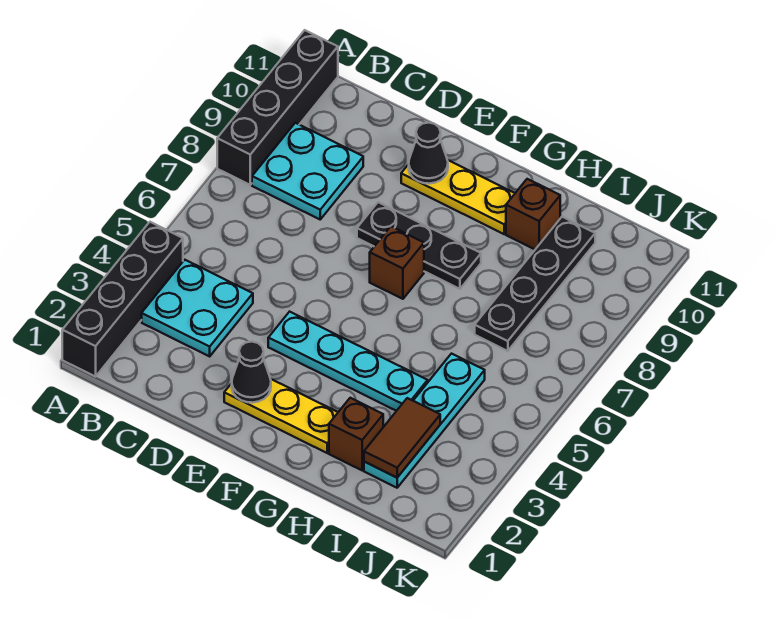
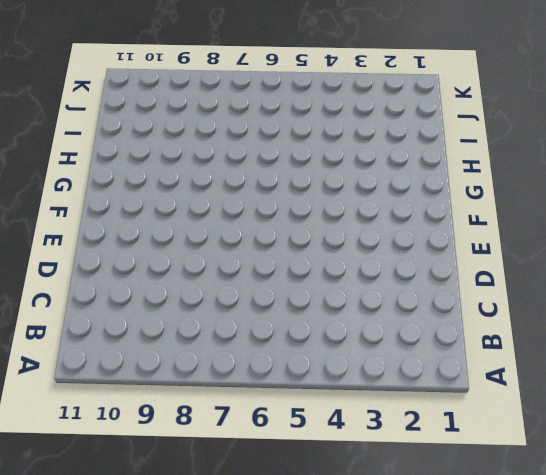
none -> black 1x4 brick [62,222,183,377]
none -> black 1x4 brick [217,30,338,185]
none -> cyan 2x2 plate [142,260,253,356]

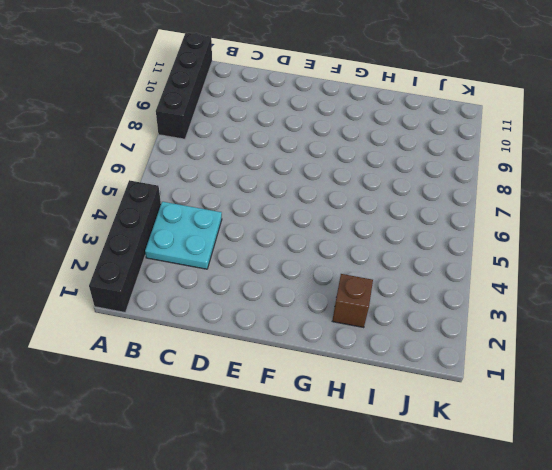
none -> cyan 2x2 plate [252,123,363,219]
none -> yellow 1x3 plate [224,379,338,453]
none -> cyan 1x4 plate [268,312,428,411]

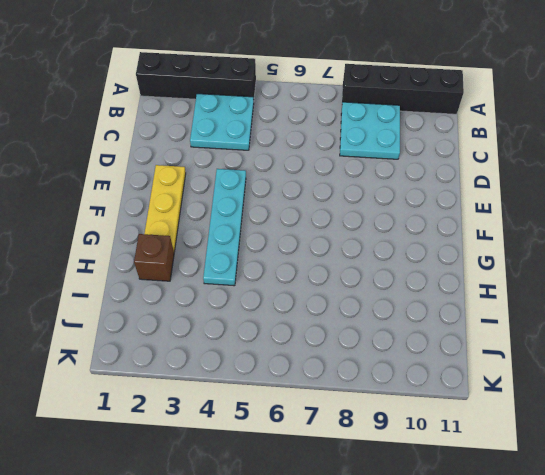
none -> black 1x3 plate [357,202,481,289]
none -> yellow 1x3 plate [401,160,515,234]
none -> brown 1x1 brick [370,226,424,299]

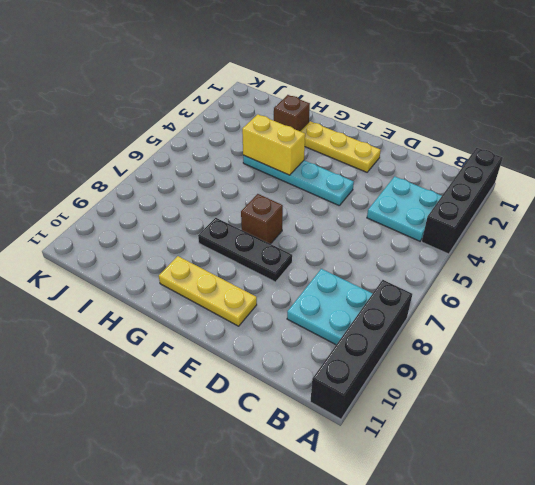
yellow 1x2 brick [242,114,305,175] -> none
none -> brown 1x1 brick [506,179,560,249]
none -> cyan 1x4 plate [364,354,485,488]
none -> black 1x4 plate [475,217,595,351]

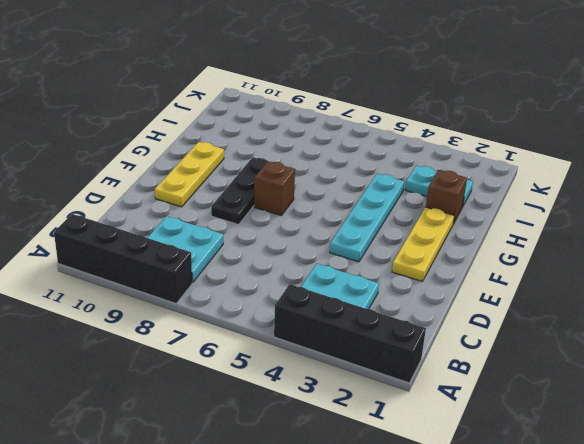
cyan 1x2 plate [405,166,473,206] -> cyan 1x4 plate [364,354,485,488]
none -> brown 1x1 brick [506,179,560,249]
none -> black 1x4 plate [475,217,595,351]
none -> black 1x1 cone [232,342,271,403]

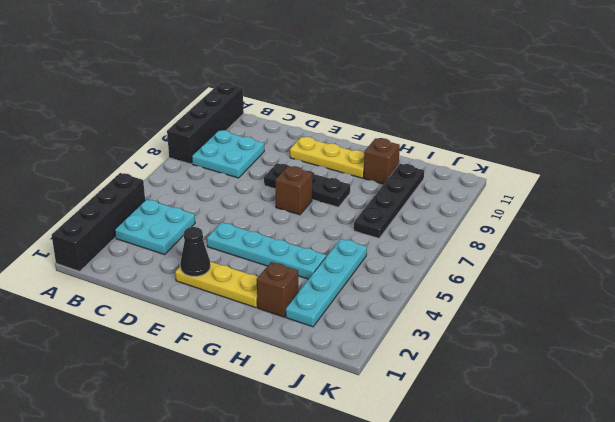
none -> black 1x1 cone [409,123,448,184]
none -> brown 1x2 tile [364,398,440,478]

